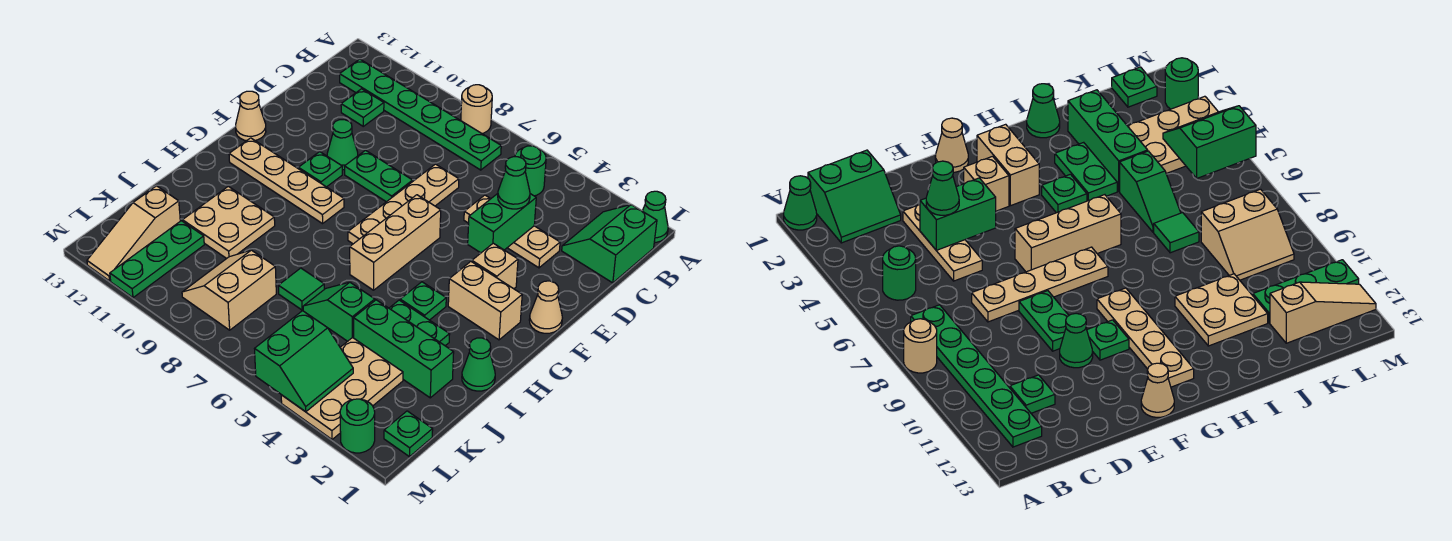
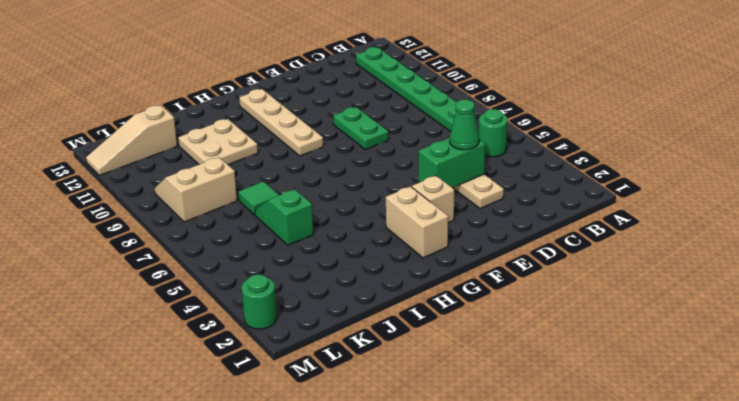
none -> green 1x1 cone [642,191,668,243]
none -> tan 1x1 round brick [461,85,492,133]
none -> green 2x2 slope [562,205,657,283]
none -> green 1x1 plate [341,89,384,126]

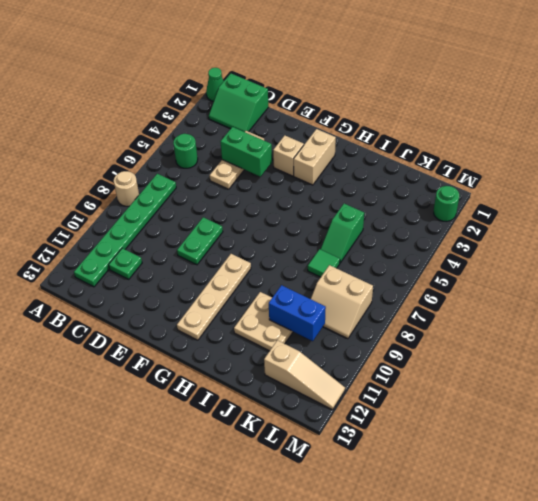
blue 1x2 brick [269,285,326,341] -> none
none -> tan 1x4 plate [348,164,459,244]
none -> green 1x1 cone [327,120,358,170]
none -> tan 1x1 cone [529,281,562,333]
none -> tan 1x3 brick [350,195,441,290]

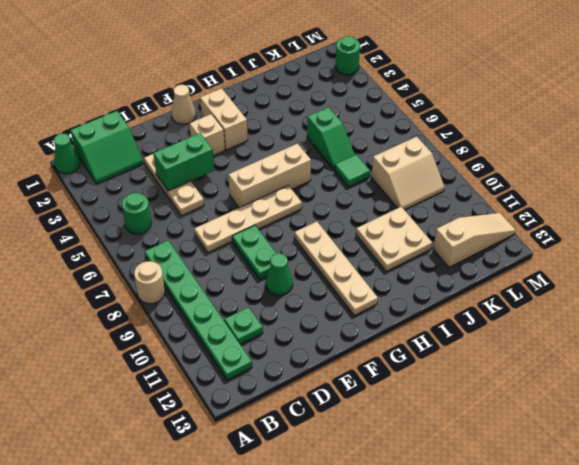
none -> green 1x1 plate [298,152,342,187]
none -> tan 1x1 cone [236,91,266,141]
none -> green 1x1 plate [400,282,446,320]
none -> green 1x1 cone [462,338,495,391]

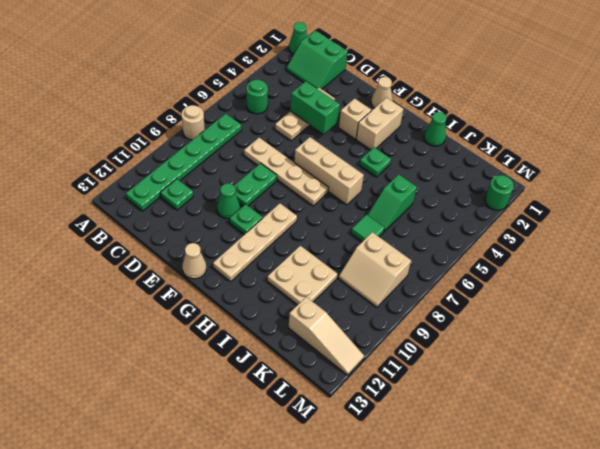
none -> green 1x2 plate [389,300,450,346]
none -> green 1x3 brick [354,300,454,398]
none -> tan 2x3 plate [281,337,403,439]
none -> green 1x3 plate [110,221,204,298]

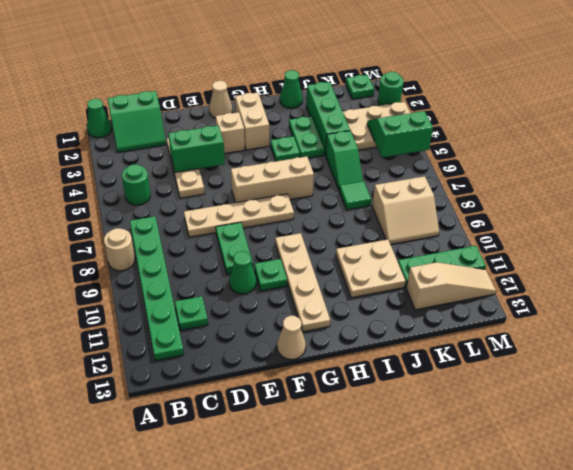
none -> green 1x1 cone [498,157,530,209]

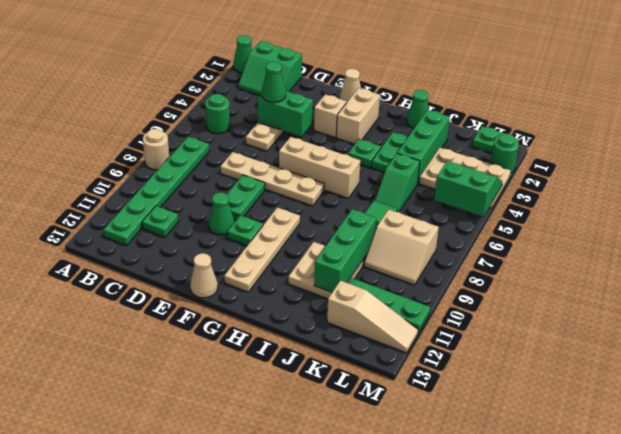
green 1x3 brick [314,209,376,292] -> none

